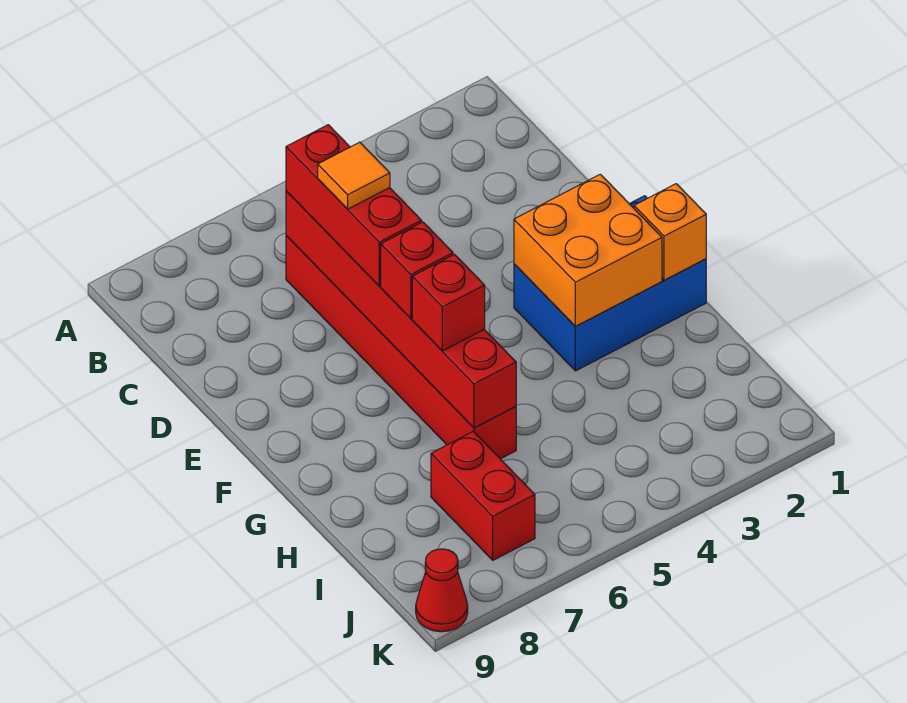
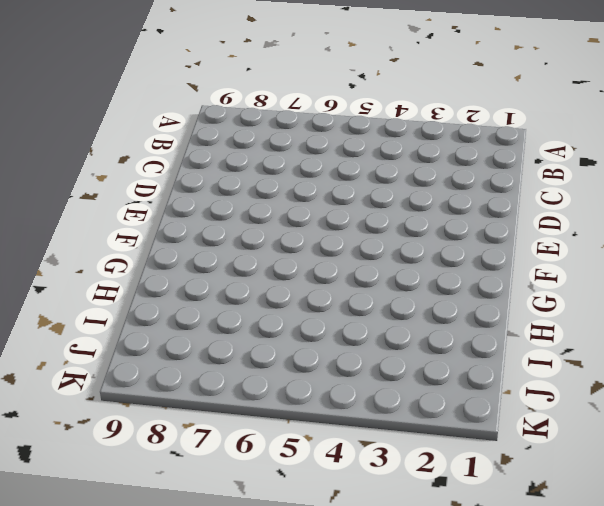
none -> red 1x6 brick [286,236,516,459]
none -> blue 2x3 brick [514,196,706,371]

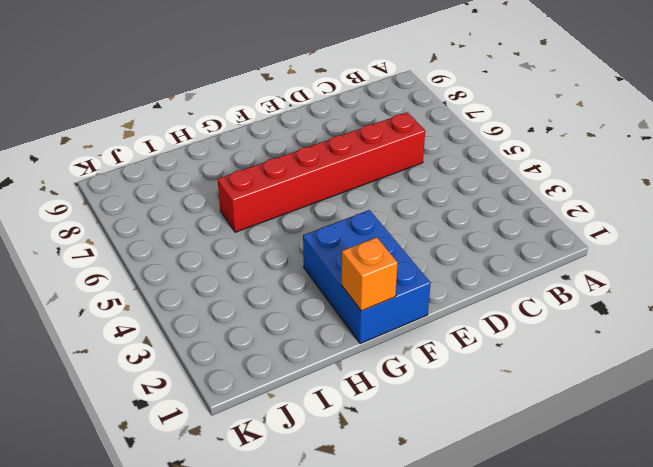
none -> red 1x2 brick [431,431,535,560]
none -> red 1x1 cone [416,549,468,632]

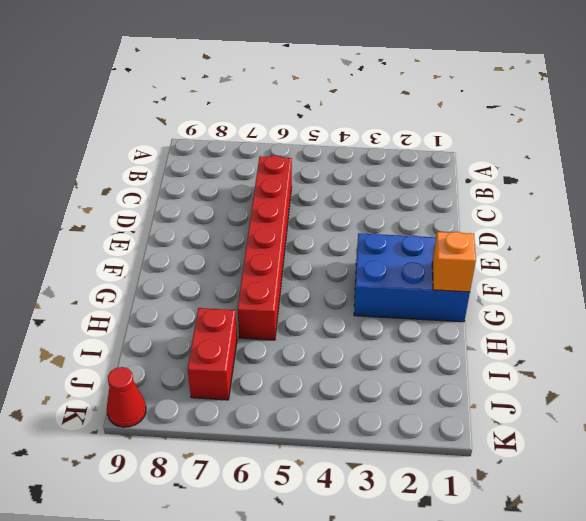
none -> red 1x6 brick [286,191,516,428]
none -> orange 2x2 brick [514,174,662,327]

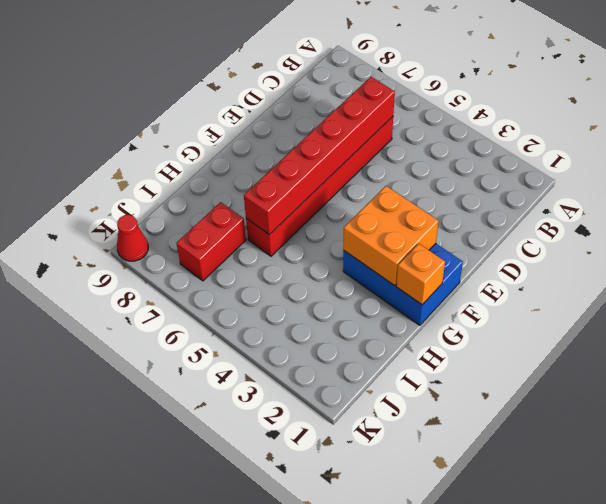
none -> red 1x3 brick [286,125,422,286]
none -> red 1x1 brick [381,222,453,318]

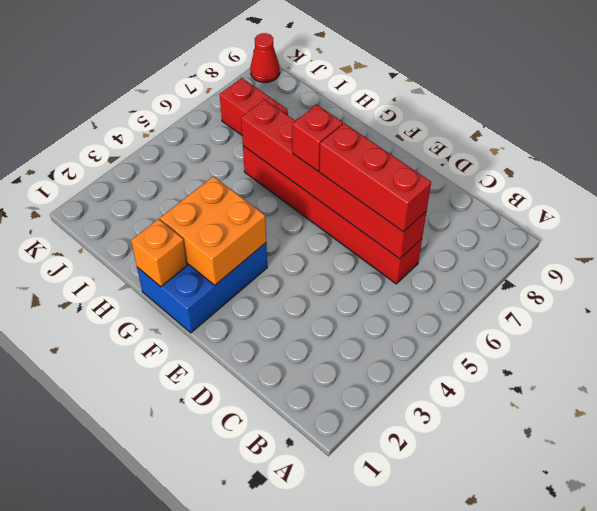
none -> red 1x1 brick [412,254,485,351]
none -> orange 1x1 tile [318,142,390,209]

